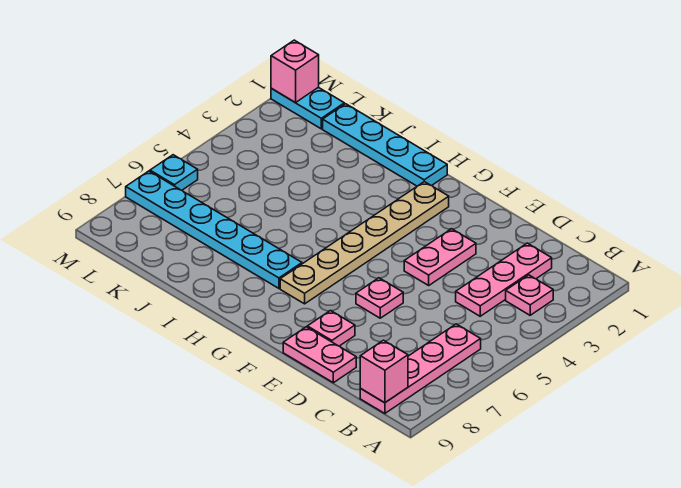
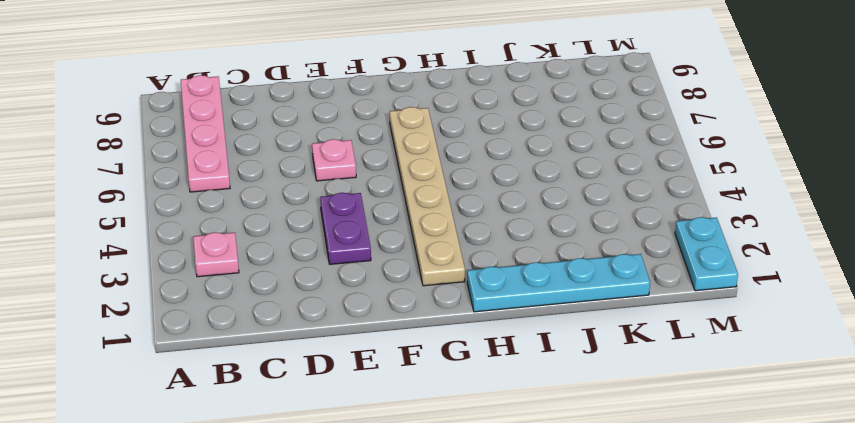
purple 1x2 plate [320,193,371,264] -> pink 1x2 plate [404,229,476,285]
cyan 1x2 plate [675,217,738,291] -> cyan 1x2 plate turned to [271,87,344,129]
none -> pink 1x3 plate [456,243,552,316]
none -> pink 1x2 plate [283,327,356,383]
none -> pink 1x1 plate [307,311,355,346]

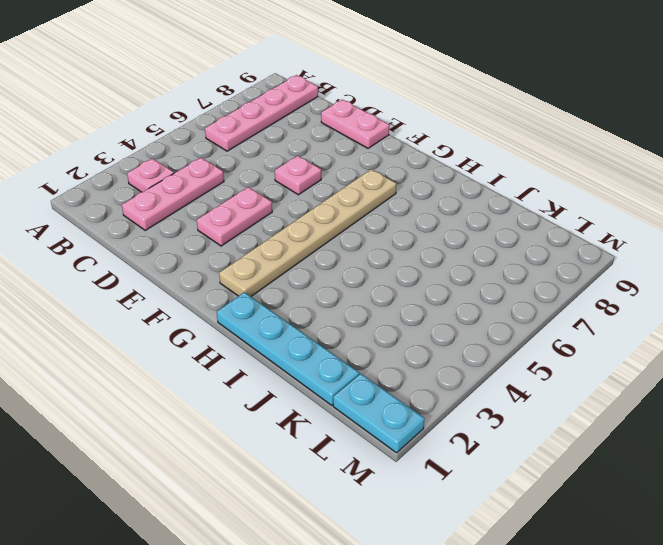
none -> pink 1x1 plate [307,311,355,346]
none -> cyan 1x6 plate [126,171,302,288]
none -> cyan 1x1 plate [150,155,198,190]

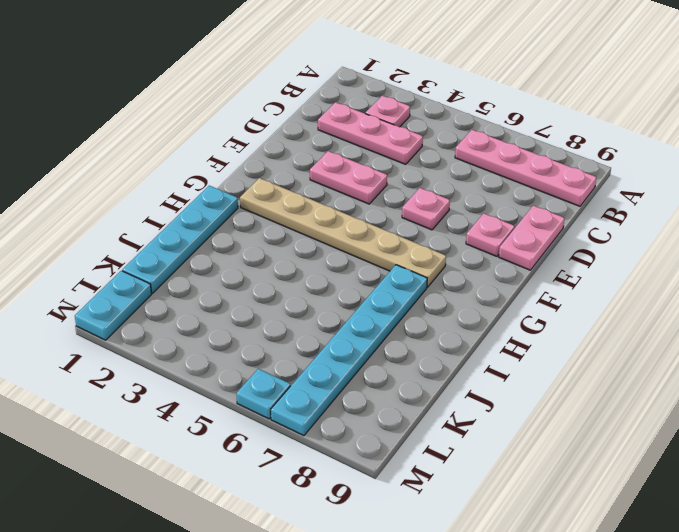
none -> pink 1x1 brick [360,340,408,403]
none -> pink 1x1 brick [271,40,319,103]

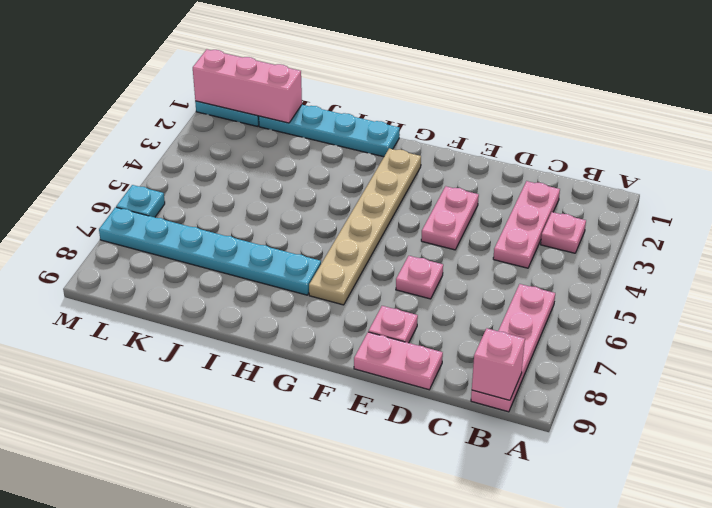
pink 1x3 brick [193,49,302,123] -> pink 1x1 brick [271,40,319,103]

